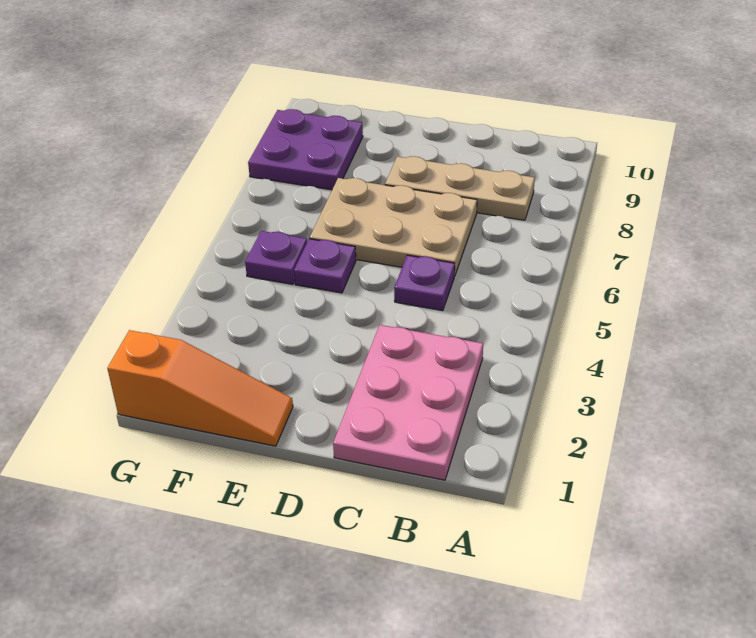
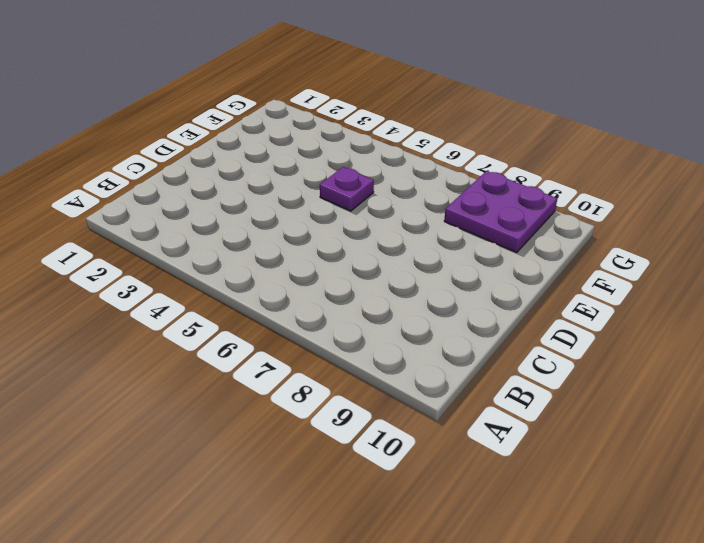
none -> pink 2x3 plate [333,325,483,480]
none -> tan 1x3 plate [385,156,535,220]

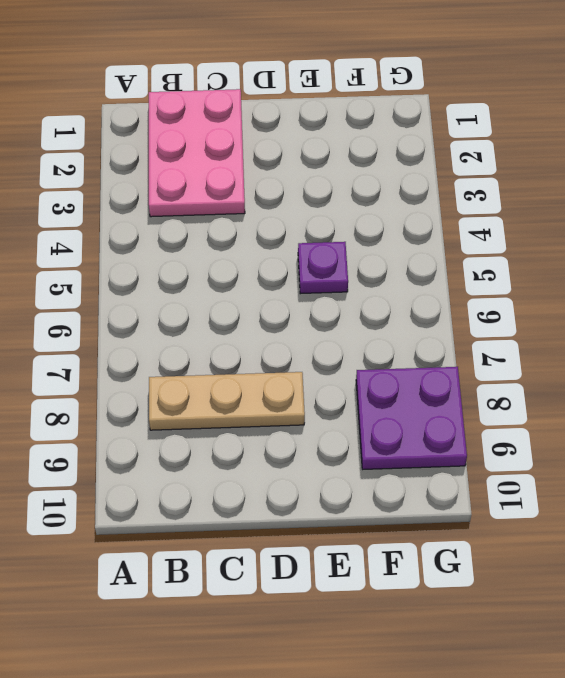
none -> purple 1x1 plate [394,255,455,311]
none -> tan 2x3 plate [310,178,477,276]

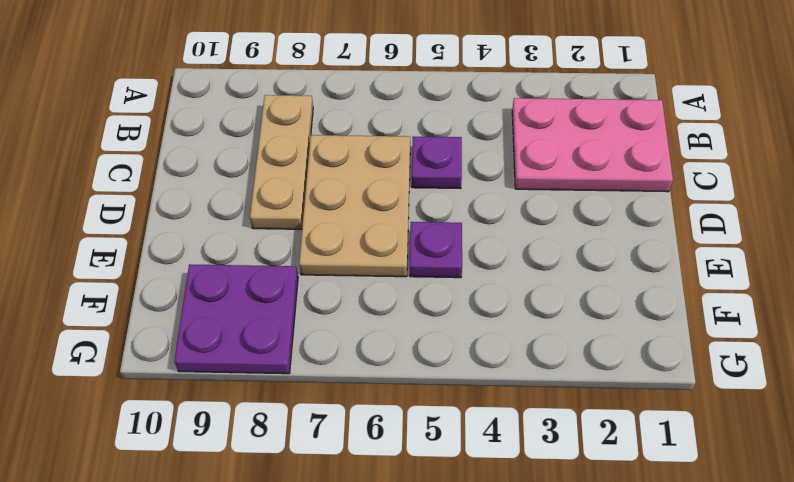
none -> orange 1x3 slope [107,330,293,446]
none -> purple 1x1 plate [245,231,307,284]

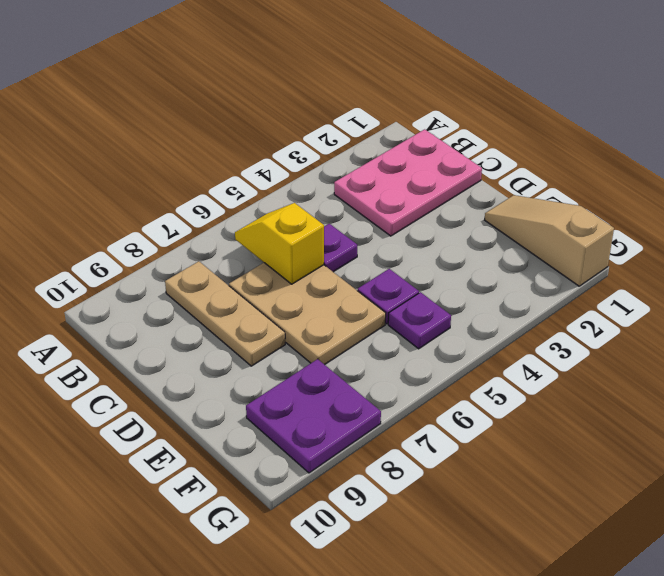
yellow 1x2 slope [235,203,324,284] -> none
tan 1x3 slope [485,195,614,286] -> orange 1x3 slope [107,330,293,446]

